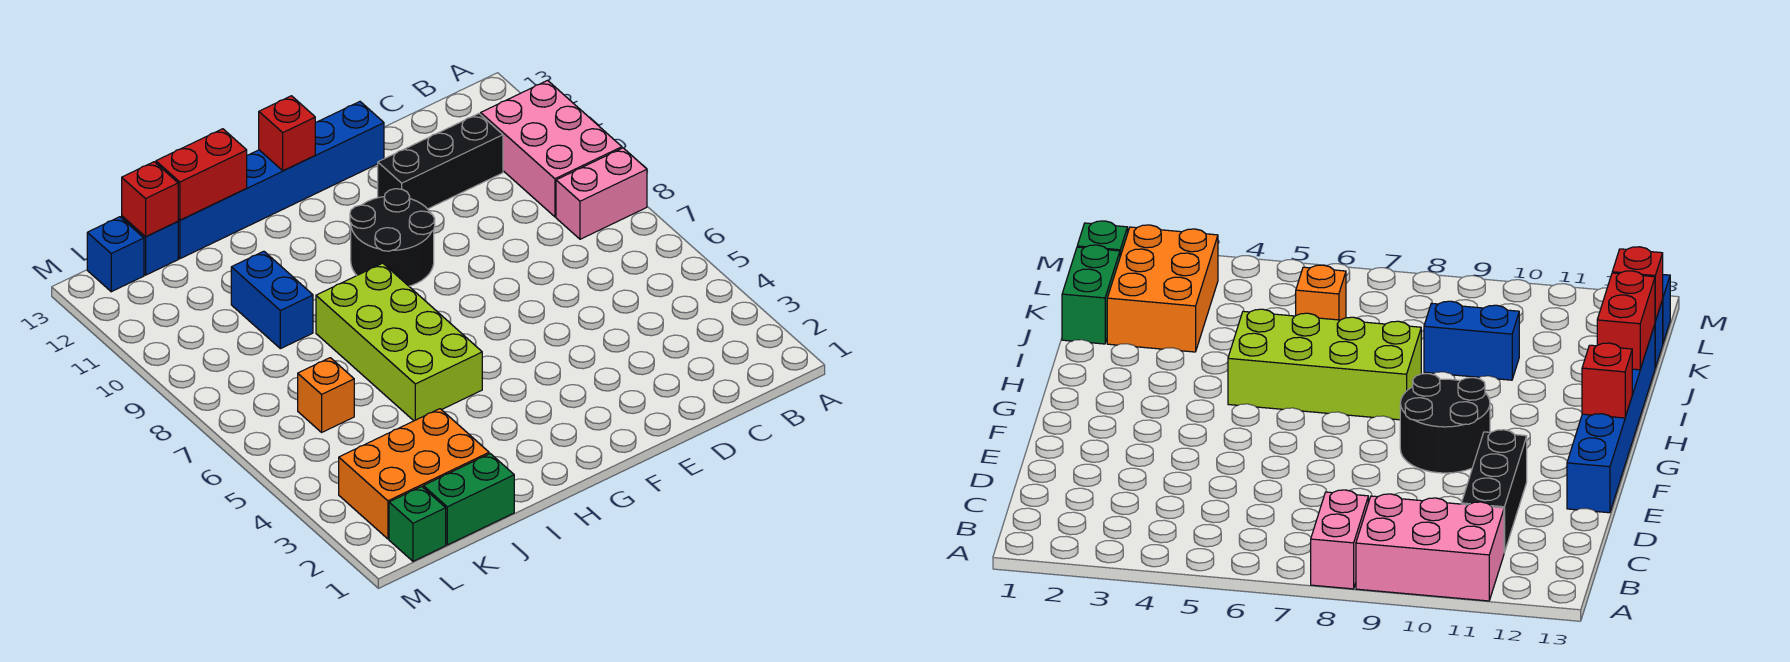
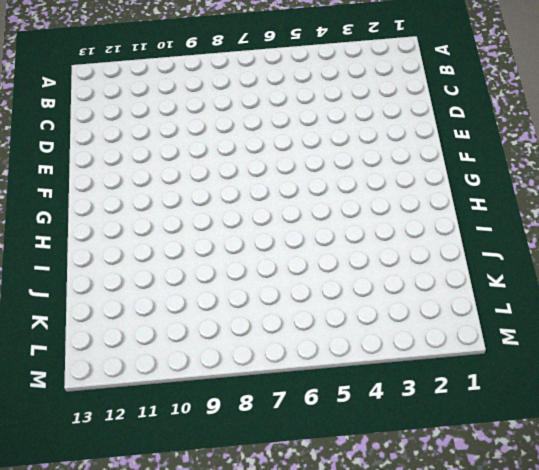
none -> pink 1x2 brick [556,148,647,239]
none -> pink 2x3 brick [481,81,622,217]
none -> black 1x3 brick [378,114,503,209]

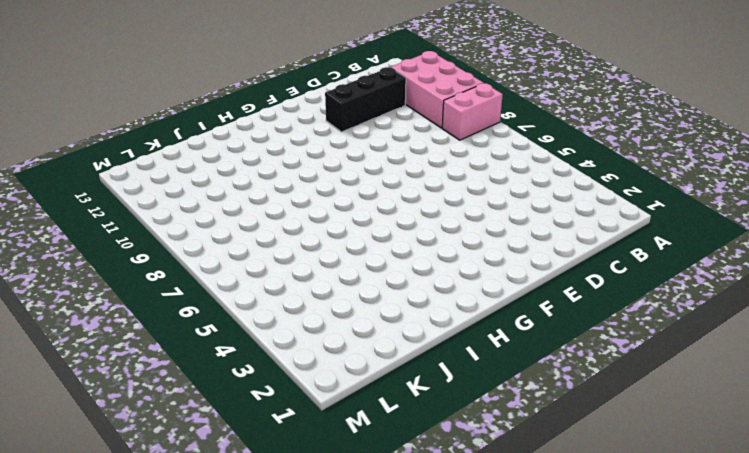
none -> blue 1x6 brick [178,102,384,259]
none -> black 2x2 round brick [350,189,435,286]
none -> lime 2x4 brick [316,263,482,421]

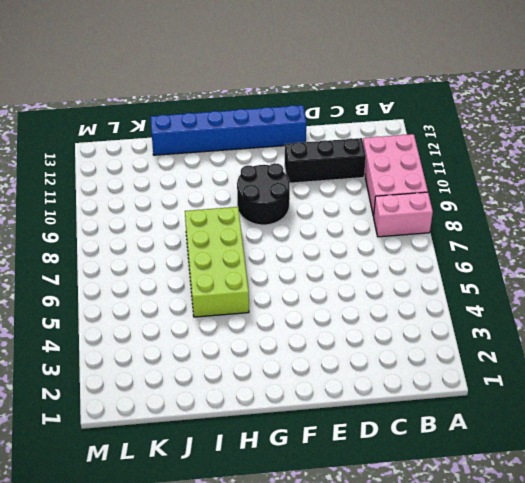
none -> green 1x2 brick [423,454,514,545]
none -> orange 2x3 brick [339,409,489,539]
none -> blue 1x2 brick [231,251,313,349]

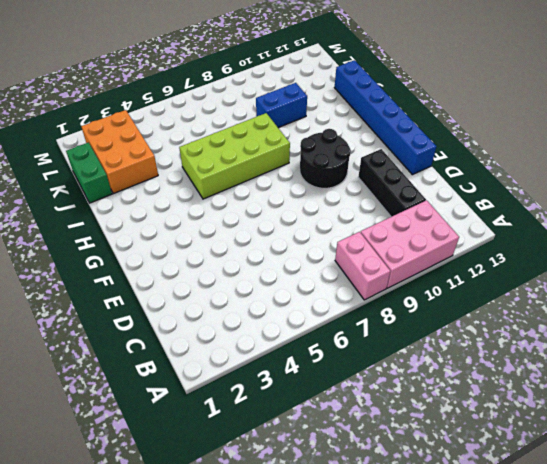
none -> orange 1x1 brick [298,358,354,432]
none -> blue 1x1 brick [122,216,178,275]
none -> green 1x1 brick [389,486,446,561]

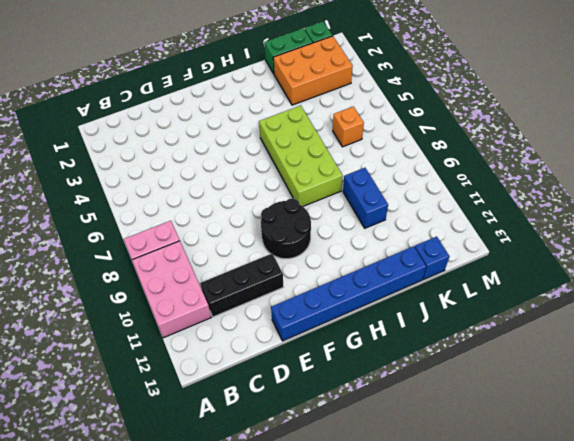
none -> blue 1x1 brick [87,217,144,292]
none -> red 1x1 brick [259,96,315,171]
none -> red 1x2 brick [156,129,247,220]

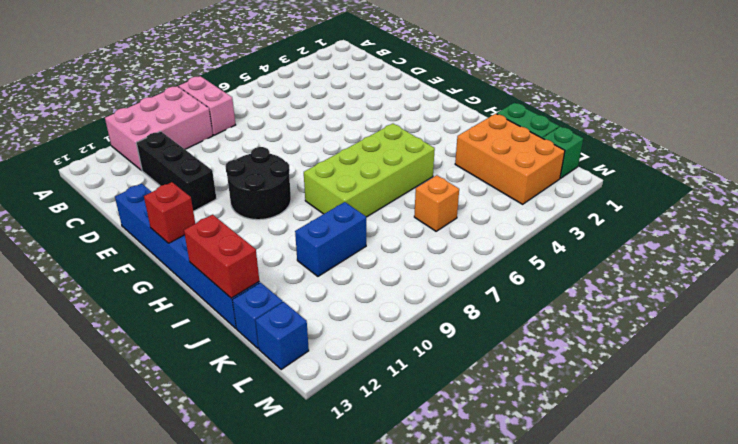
none -> red 1x1 brick [122,162,178,237]

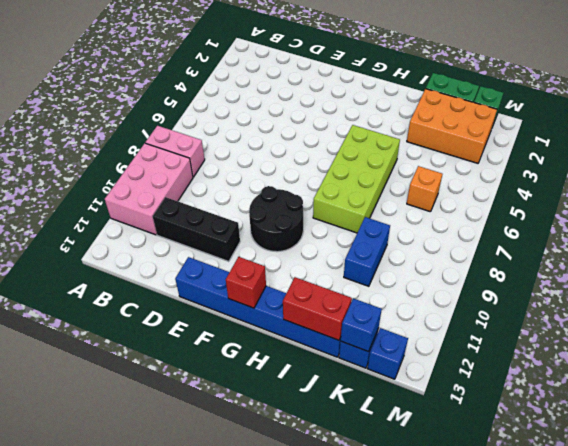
blue 1x1 brick [341,298,382,352] -> red 1x1 brick [122,162,178,237]

